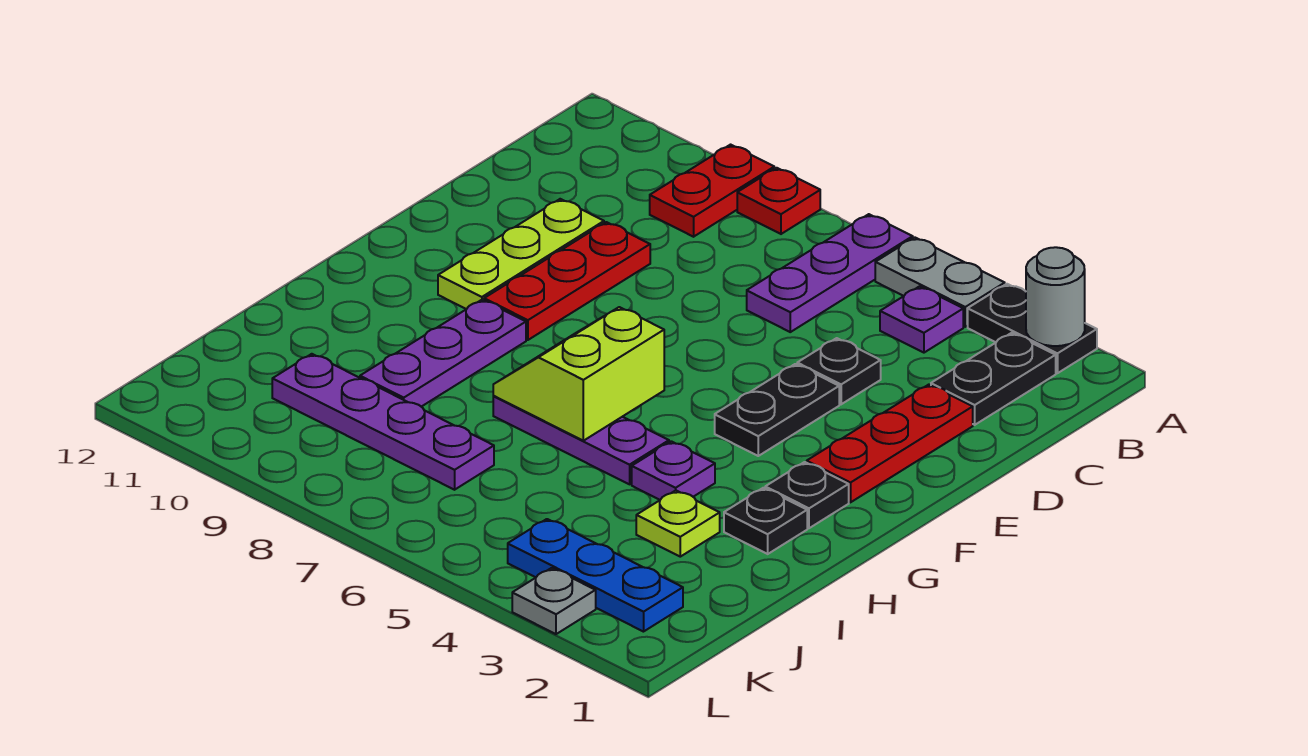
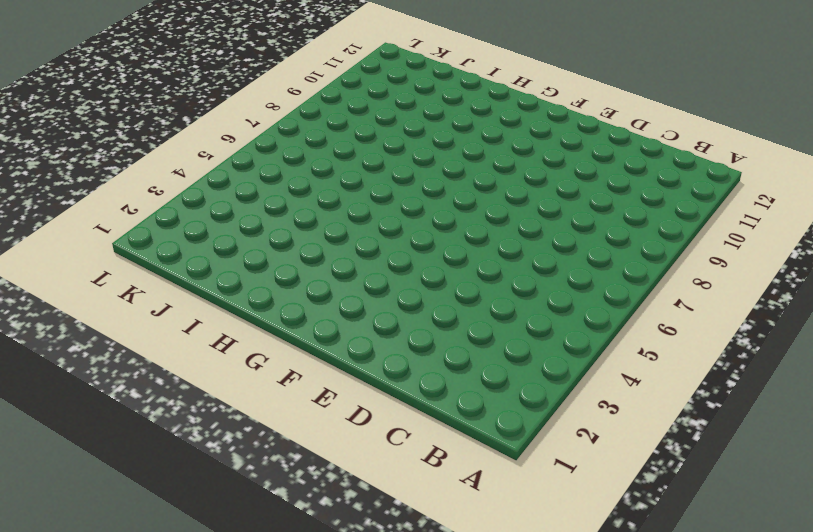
none -> black 1x2 plate [968,284,1097,373]
none -> grey 1x2 plate [875,237,1005,327]
none -> purple 1x3 plate [747,214,913,332]

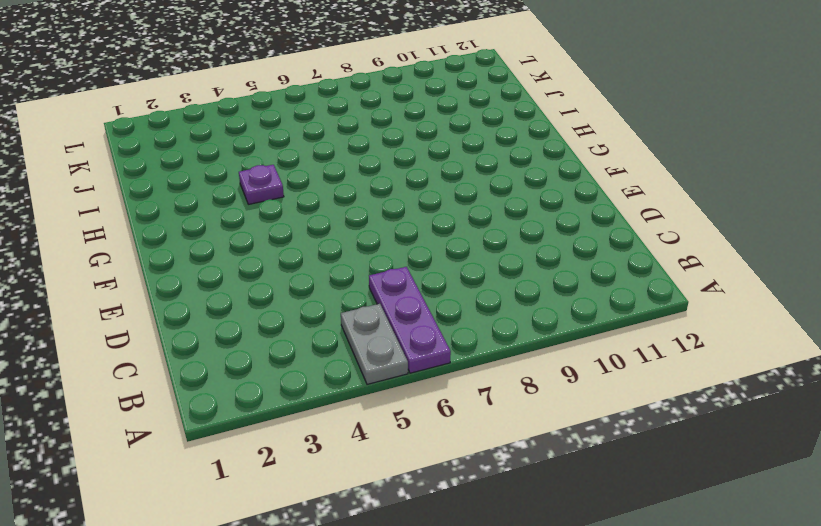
grey 1x2 plate [341,304,408,384] -> grey 1x2 plate turned to [875,237,1005,327]
none -> black 1x2 plate [968,284,1097,373]
none -> red 1x1 plate [737,168,820,234]
none -> red 1x2 plate [650,145,774,237]

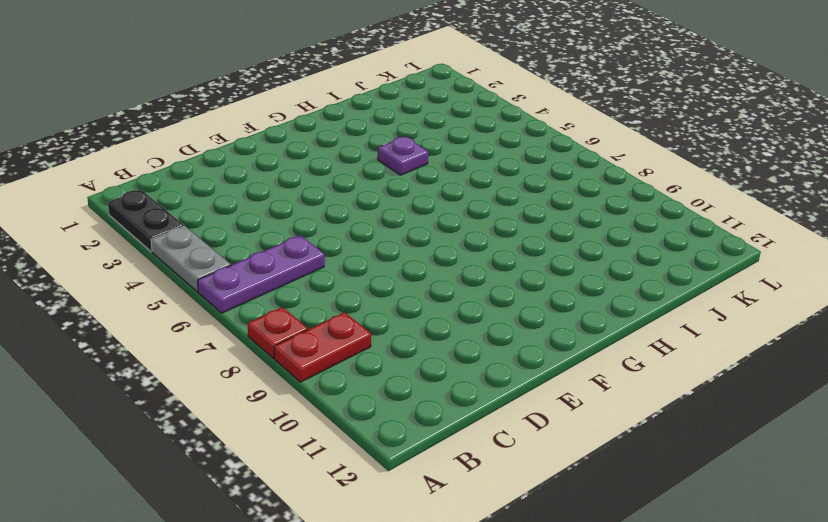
none -> black 1x2 plate [931,333,1056,425]
none -> purple 1x1 plate [880,286,963,353]
none -> red 1x3 plate [807,385,973,502]

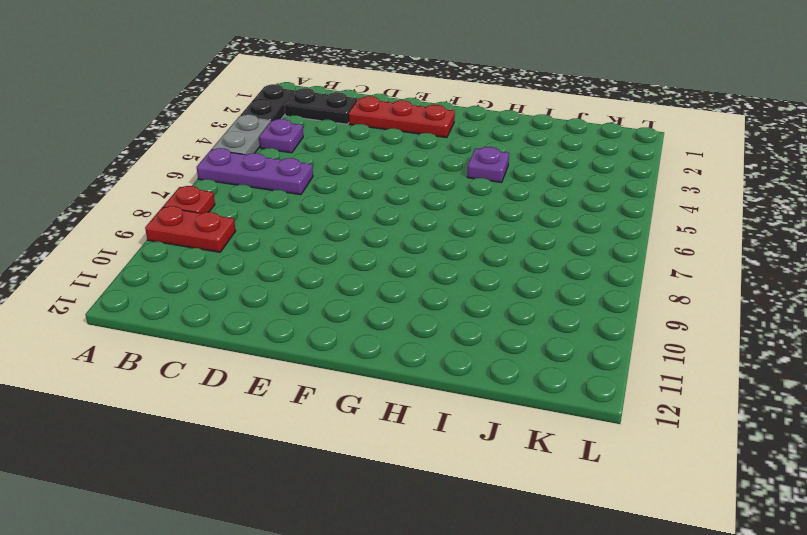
none -> black 1x1 plate [797,338,881,404]
none -> red 1x3 plate [484,222,650,340]
none -> lime 1x3 plate [438,199,604,309]

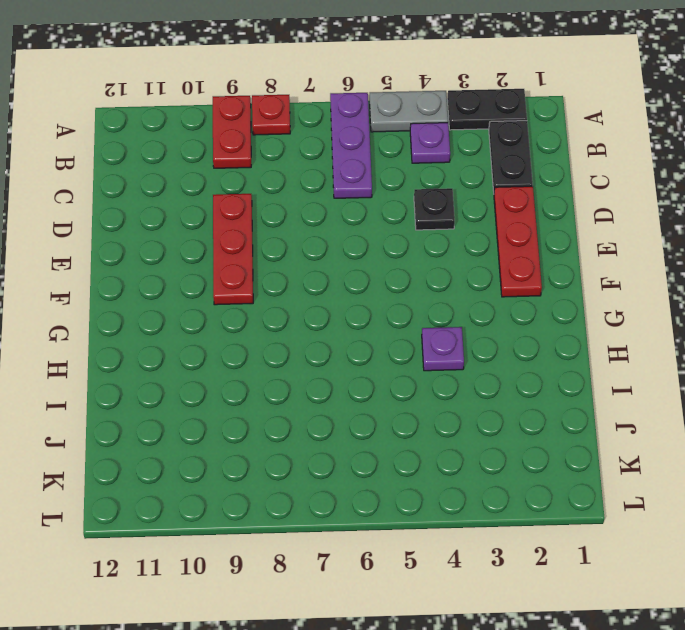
none -> lime 1x3 plate [438,199,604,309]
none -> black 1x2 plate [715,364,839,456]
none -> black 1x1 plate [765,462,849,528]

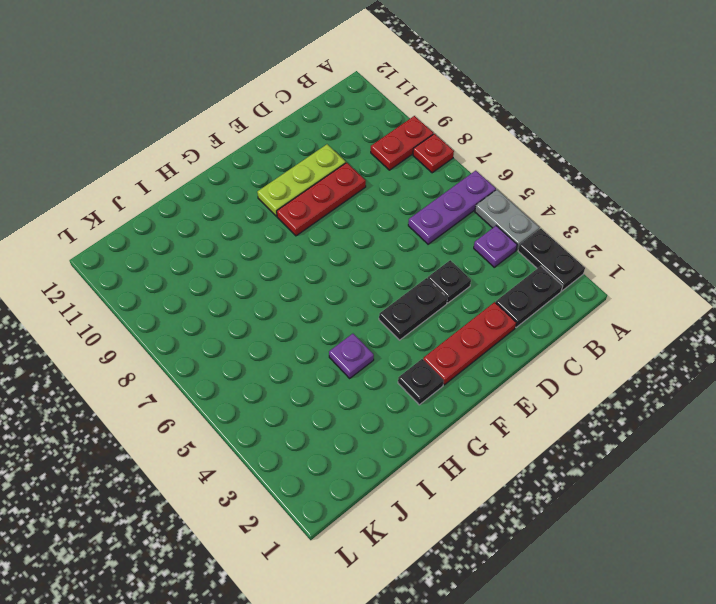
none -> purple 1x3 plate [360,300,526,407]
none -> black 1x1 plate [724,488,807,554]
none -> purple 1x3 plate [493,396,669,484]

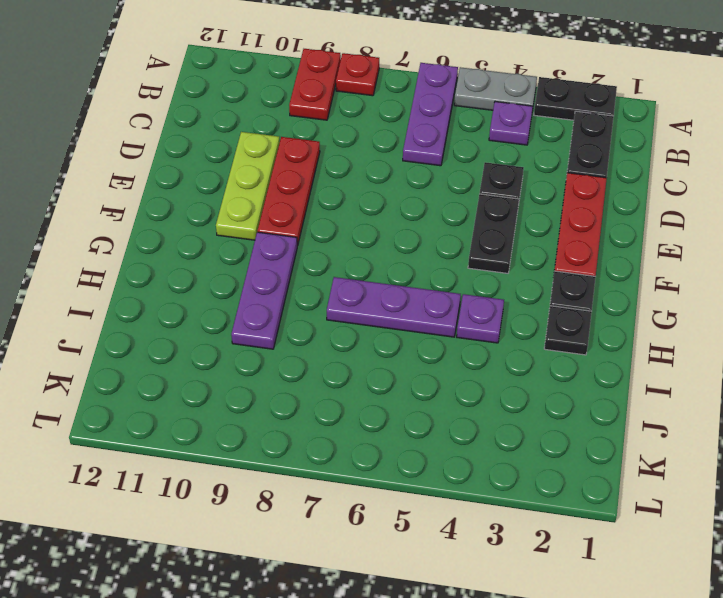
none -> lime 1x1 plate [636,491,720,557]
none -> purple 1x4 plate [272,354,494,490]
none -> blue 1x3 plate [508,519,683,632]

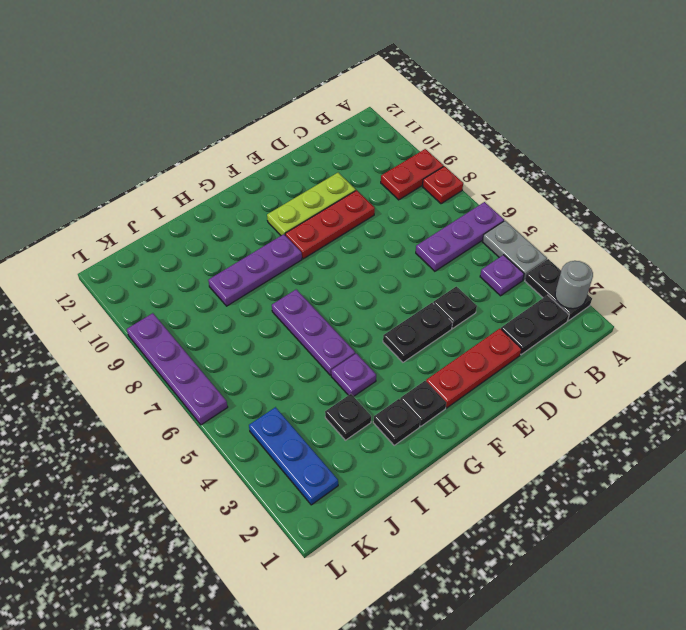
black 1x1 plate [325,394,371,440] -> lime 1x1 plate [636,491,720,557]
purple 1x4 plate [127,313,228,425] -> purple 1x4 plate moved to [272,354,494,490]
none -> grey 1x1 plate [512,568,596,634]
none -> lime 2x2 slope [493,307,664,441]

